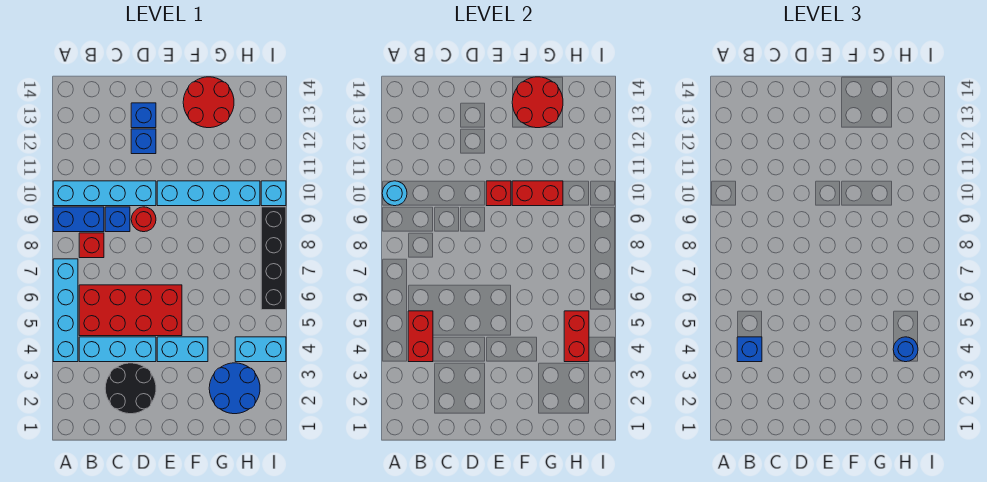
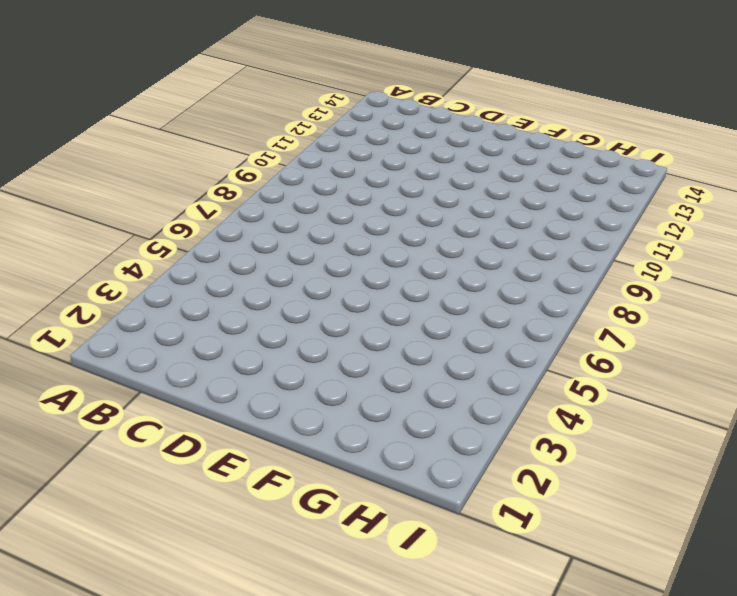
none -> cyan 1x4 brick [53,259,78,362]
none -> blue 1x2 brick [53,207,104,232]
none -> cyan 1x4 brick [53,181,156,206]

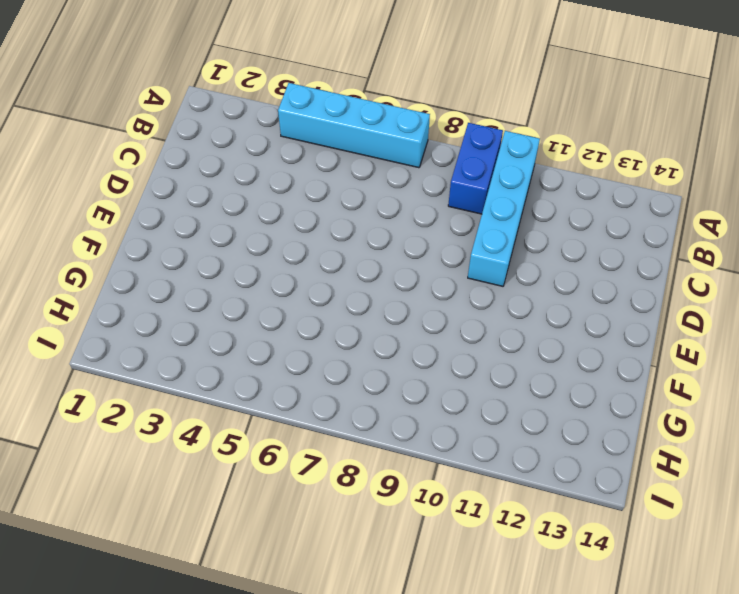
none -> cyan 1x3 brick [79,337,156,362]
none -> red 2x4 brick [79,285,182,336]
none -> red 1x1 brick [79,233,104,258]

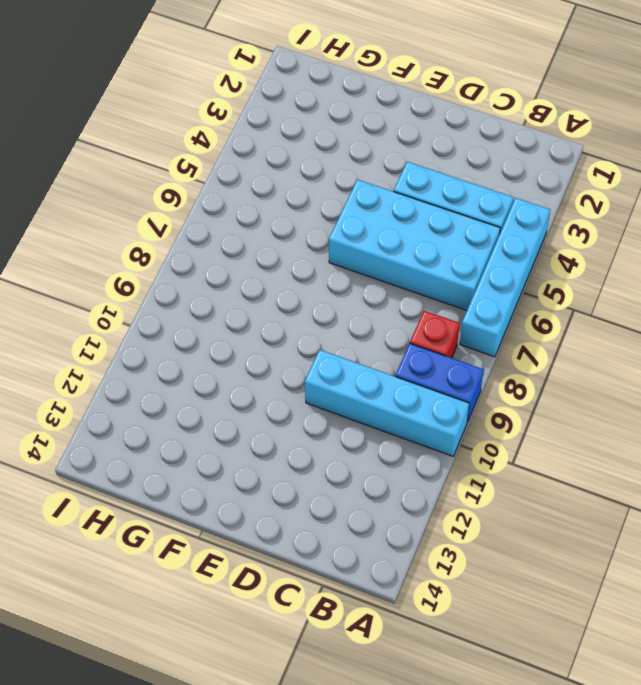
cyan 2x4 brick [329,180,500,310] -> red 2x4 brick [79,285,182,336]
none -> black 2x2 round brick [105,363,156,414]
none -> blue 1x1 brick [105,207,130,232]
none -> red 1x1 round brick [131,207,156,232]

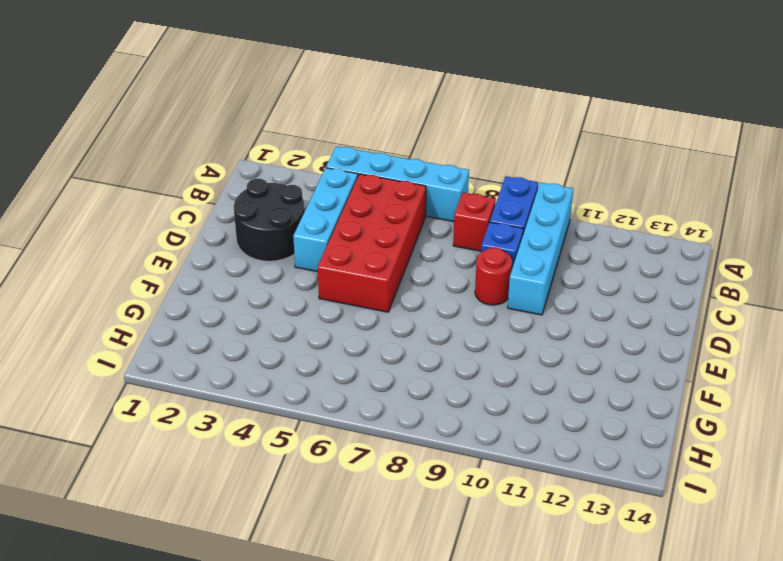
none -> blue 1x1 brick [131,129,156,154]
none -> blue 1x1 brick [131,103,156,128]
none -> cyan 1x2 brick [157,337,208,362]

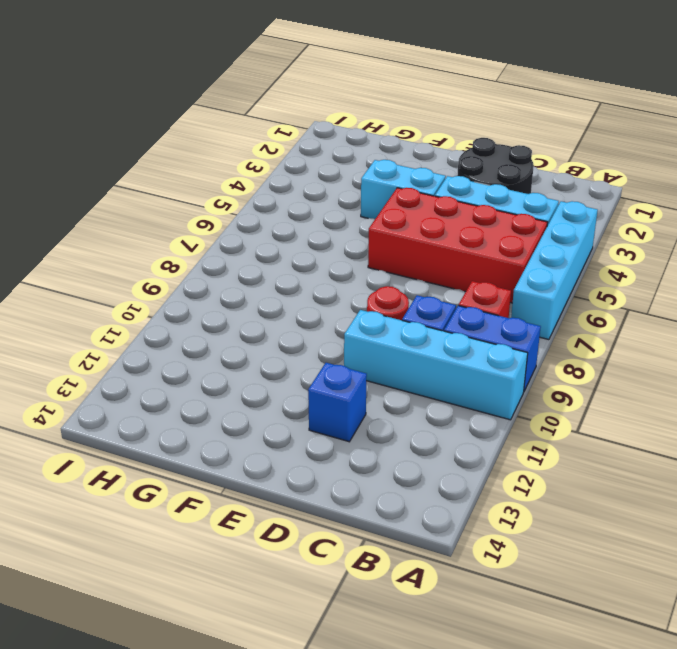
none -> blue 1x1 brick [131,103,156,128]
none -> cyan 1x4 brick [157,181,260,206]
none -> red 2x2 round brick [183,77,234,128]

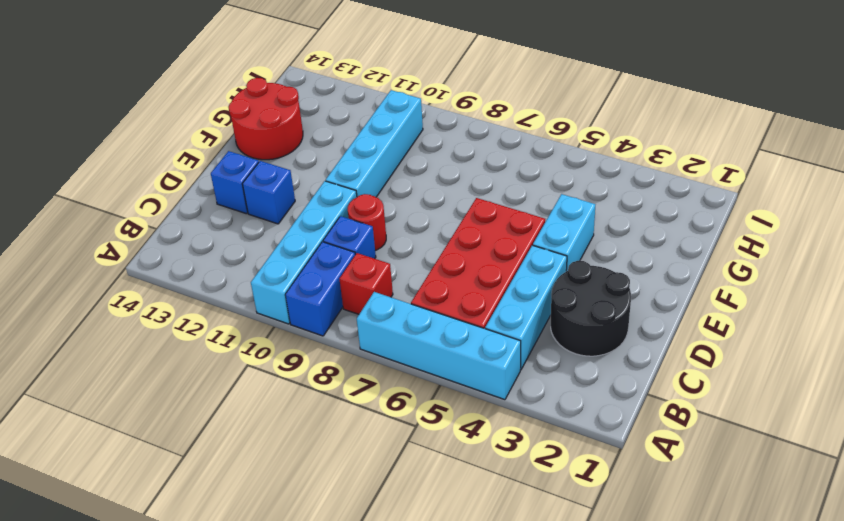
none -> blue 2x2 round brick [209,363,260,414]
none -> cyan 1x2 brick [235,337,286,362]
none -> black 1x4 brick [261,207,286,310]

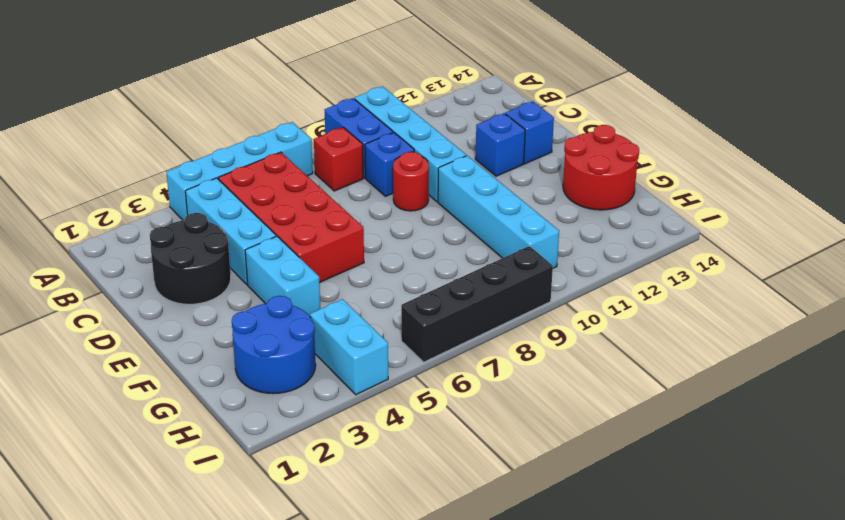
none -> cyan 1x1 brick [261,181,286,206]
none -> cyan 1x1 round brick [382,181,407,206]
none -> red 1x2 brick [408,311,433,362]

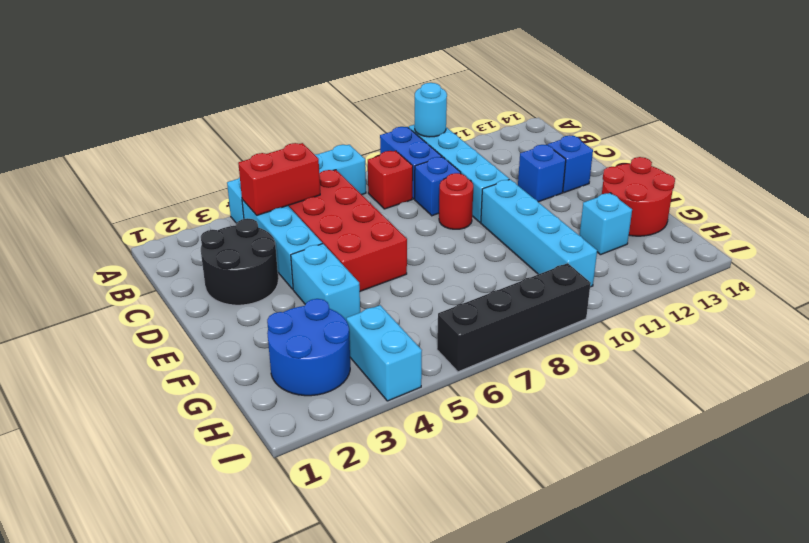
cyan 1x1 brick [580,193,632,255] -> cyan 1x1 brick moved to [261,181,286,206]
none -> red 1x1 brick [486,181,511,206]
none -> red 1x2 brick [512,181,563,206]
none -> red 2x2 round brick [512,77,563,128]

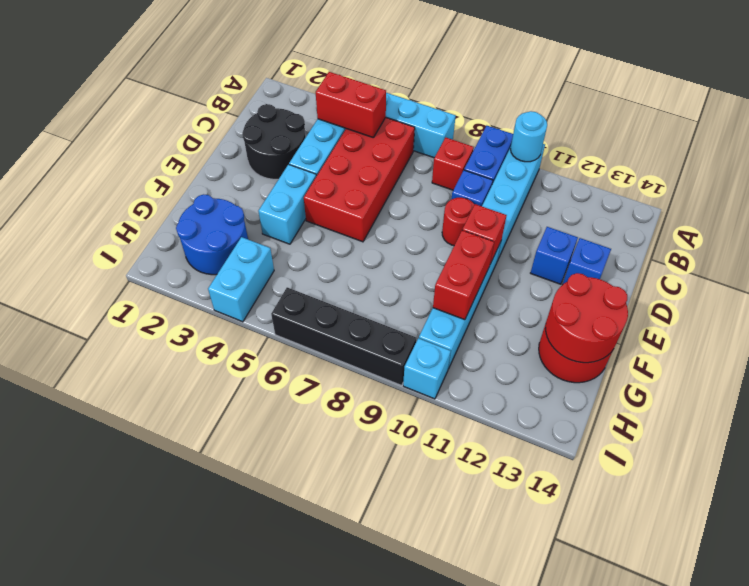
none -> red 1x2 brick [564,311,589,362]
none -> blue 1x1 brick [737,337,762,362]
none -> blue 1x1 round brick [893,337,918,362]

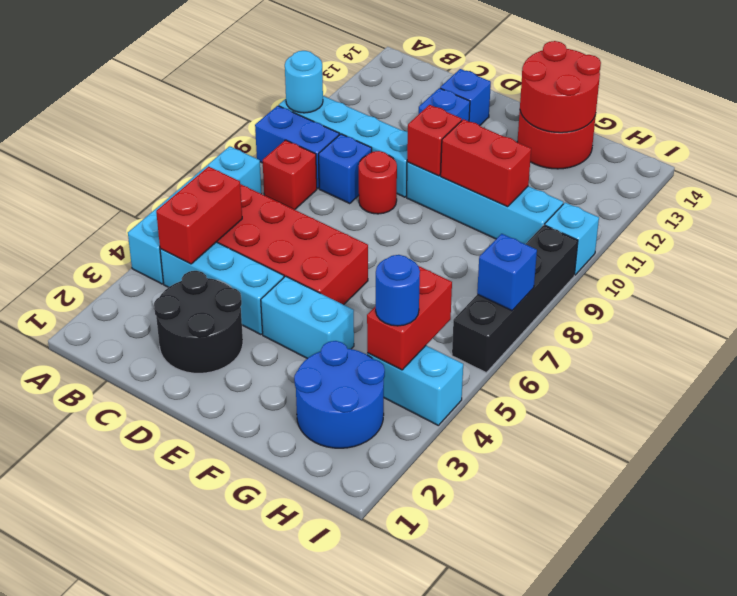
blue 1x1 brick [477,234,537,311] -> blue 1x1 brick moved to [737,337,762,362]

